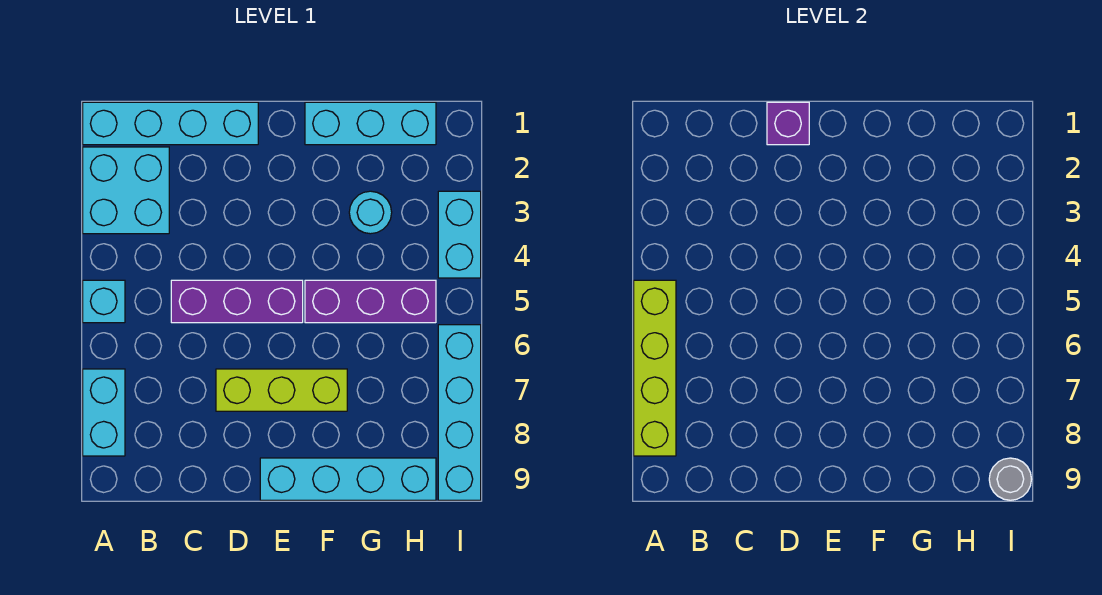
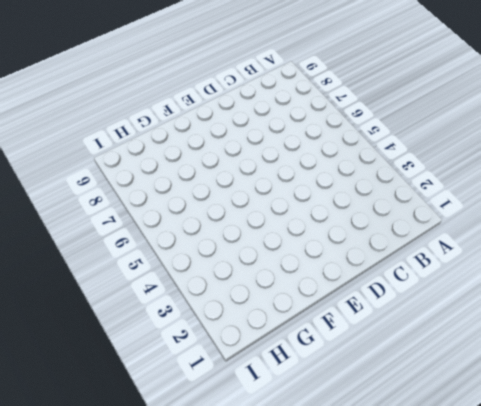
none -> cyan 1x4 brick [83,102,258,145]
none -> cyan 2x2 brick [83,147,169,234]
none -> cyan 1x1 brick [83,280,125,323]

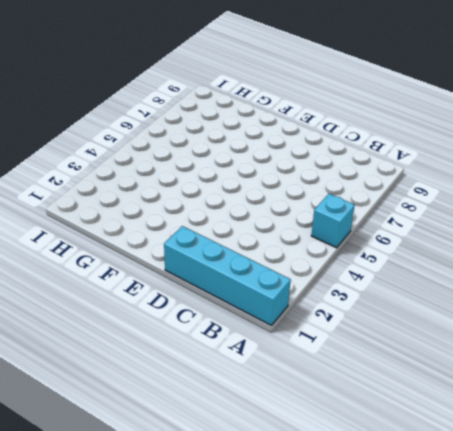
none -> cyan 2x2 brick [83,147,169,234]
none -> cyan 1x2 brick [83,369,125,456]
none -> purple 1x3 brick [171,280,303,323]

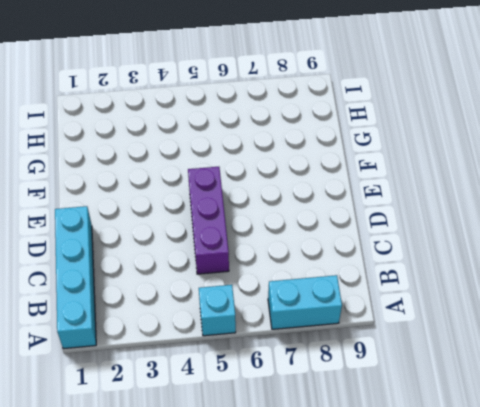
none -> cyan 2x2 brick [83,147,169,234]
none -> lime 1x3 brick [216,369,347,411]
none -> cyan 1x4 brick [260,458,436,500]

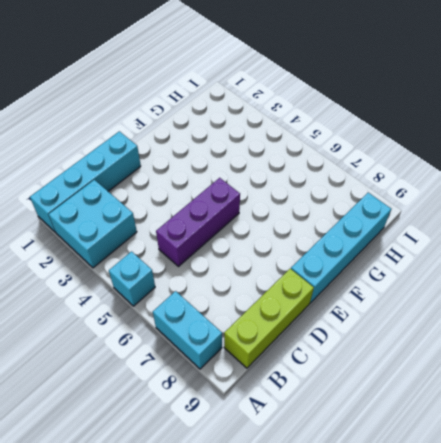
lime 1x3 brick [224,269,314,368] -> lime 1x3 brick moved to [216,369,347,411]
none -> cyan 1x3 brick [305,102,436,145]
none -> purple 1x3 brick [305,280,436,323]
none -> cyan 1x1 round brick [349,191,392,234]

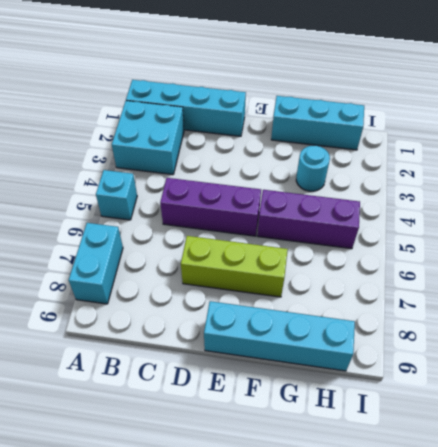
none -> cyan 1x2 brick [438,191,481,278]
none -> cyan 1x4 brick [438,325,481,500]
none -> lime 1x4 brick [634,280,676,456]

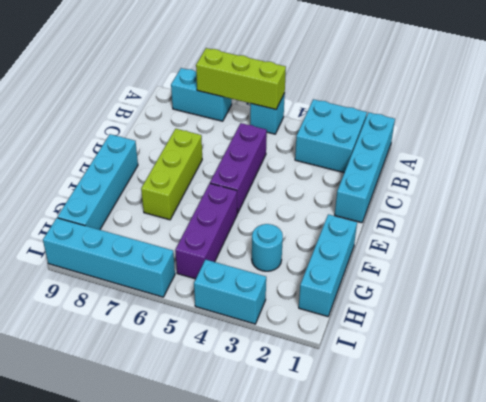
lime 1x3 brick [196,48,286,109] -> lime 1x4 brick [634,280,676,456]
none -> purple 1x1 brick [767,102,809,145]
none -> grey 1x1 round brick [989,458,1032,500]

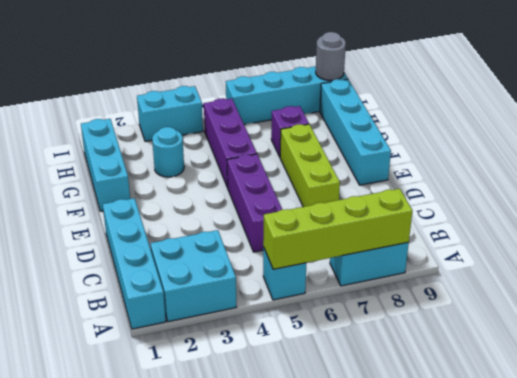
purple 1x1 brick [271,106,309,157] -> purple 1x1 brick moved to [767,102,809,145]

